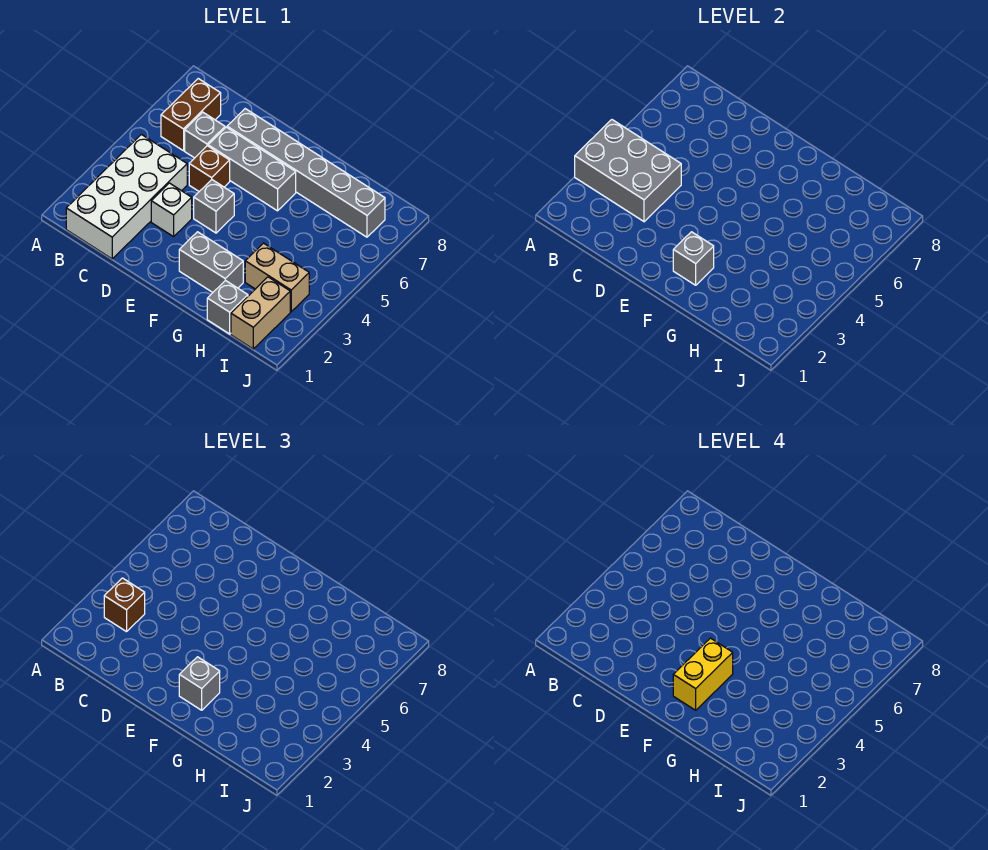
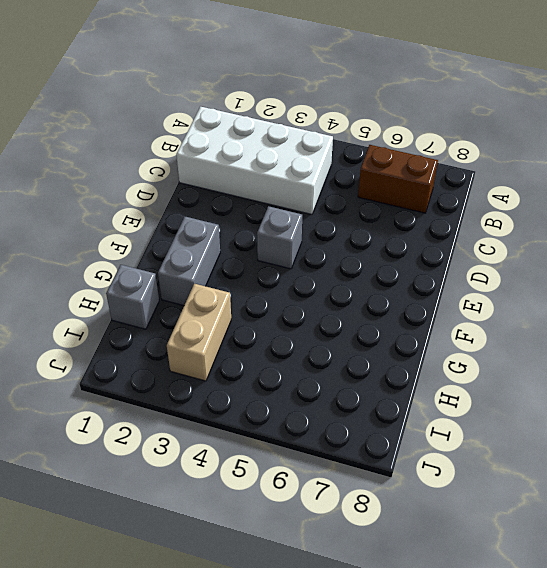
none -> grey 1x1 brick [185,112,225,158]
none -> white 1x1 brick [151,183,192,237]
none -> brown 1x1 brick [189,146,230,191]

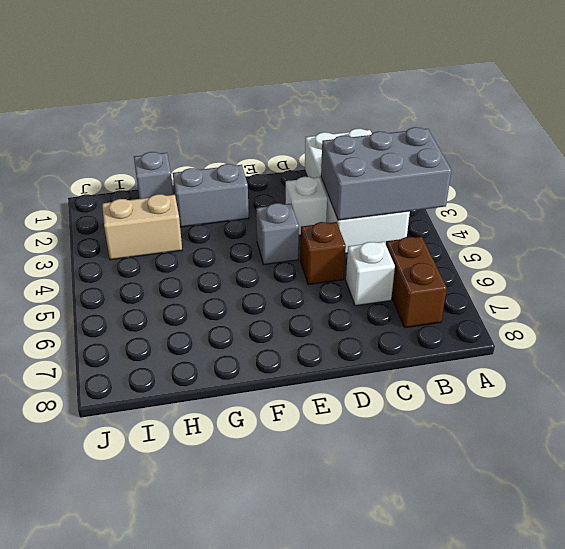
white 1x1 brick [346,242,395,306] -> grey 1x1 brick [185,112,225,158]
none -> grey 1x3 brick [208,127,296,211]
none -> grey 1x6 brick [227,109,385,237]
none -> tan 1x2 brick [231,277,290,349]

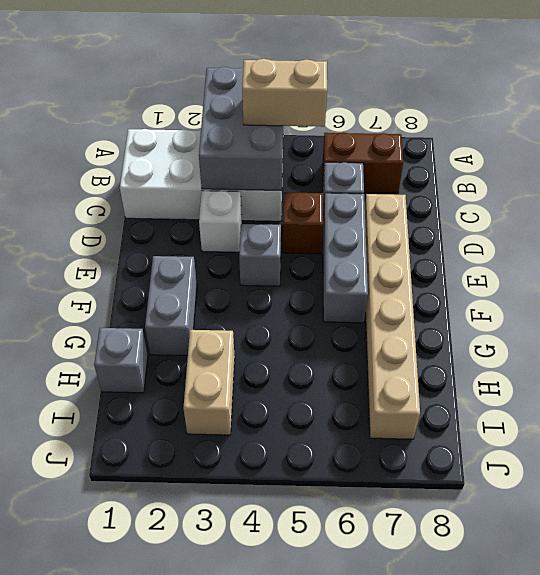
tan 1x2 brick [242,59,327,127] -> tan 1x2 brick moved to [231,277,290,349]
tan 1x6 brick [365,194,420,439] -> grey 1x6 brick [227,109,385,237]
none -> grey 1x1 brick [673,232,714,285]
none -> brown 1x1 brick [104,578,145,632]
none -> grey 1x1 brick [179,657,220,710]

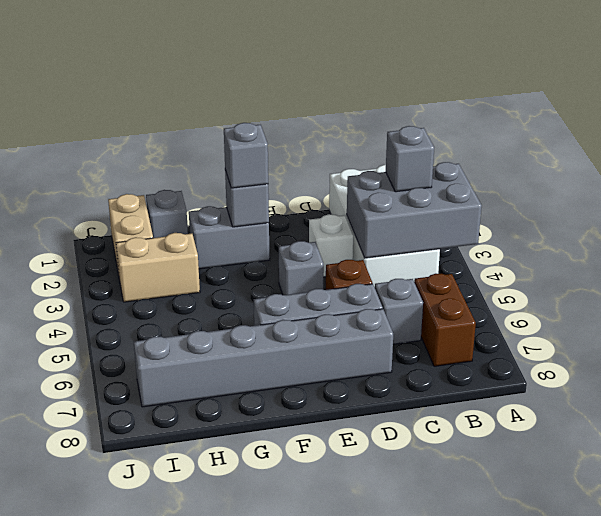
grey 1x1 brick [386,126,434,192] -> brown 1x1 brick [104,578,145,632]
none -> yellow 1x2 brick [673,638,733,710]

